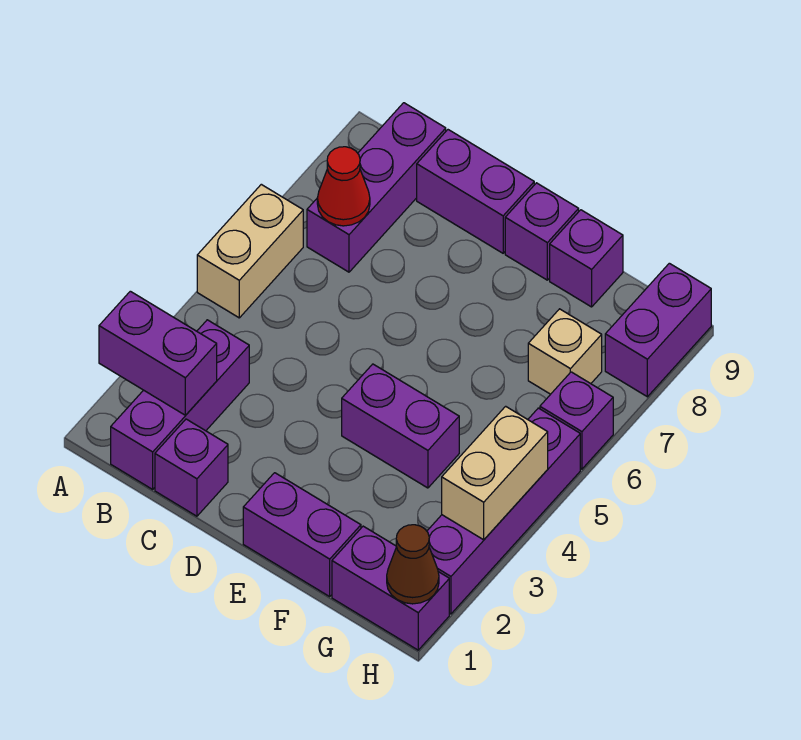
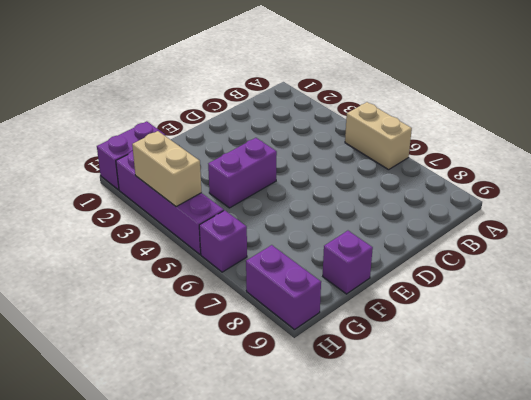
none -> purple 1x3 brick [111,320,249,489]
none -> purple 1x3 brick [307,103,446,272]
none -> purple 1x1 brick [155,419,228,516]

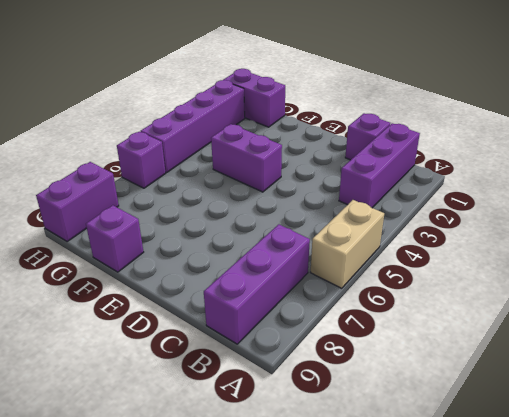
none -> purple 1x2 brick [417,130,534,253]
none -> purple 1x2 brick [243,473,361,596]
none -> purple 1x1 brick [505,183,579,280]

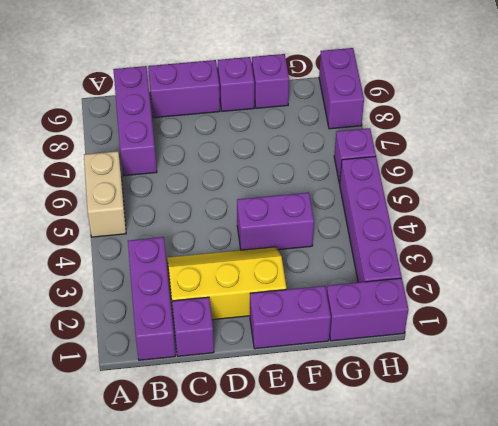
yellow 2x3 slope [167,247,286,320] -> none
none -> tan 1x1 brick [528,309,602,394]
none -> purple 1x2 brick [99,291,217,415]
none -> red 1x1 cone [317,147,370,226]

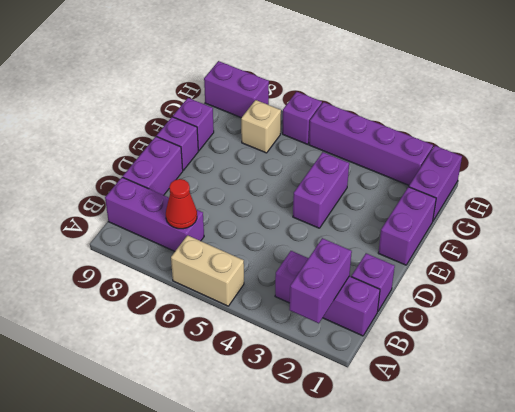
none -> brown 1x1 cone [387,525,439,604]
none -> tan 1x2 brick [442,406,548,540]

